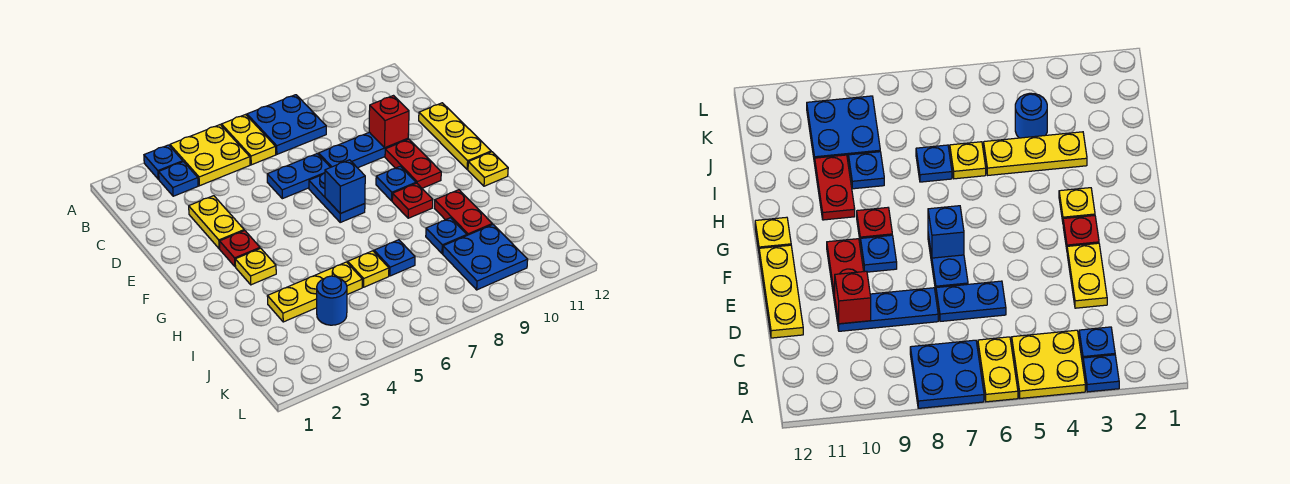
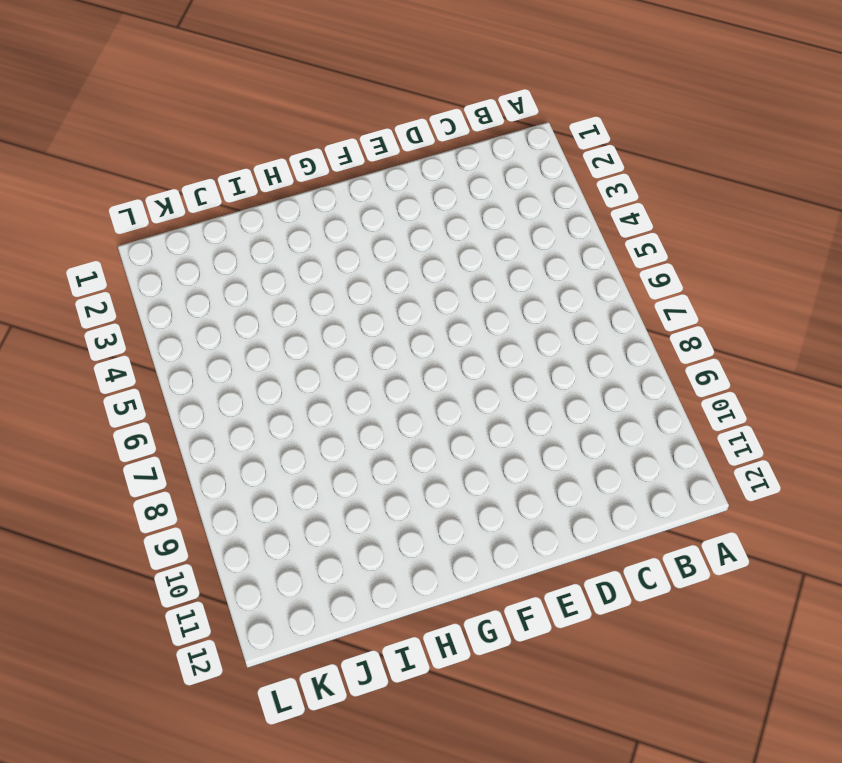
none -> blue 1x1 plate [144,145,183,179]
none -> yellow 2x2 plate [170,125,250,186]
none -> yellow 1x2 plate [221,114,276,165]

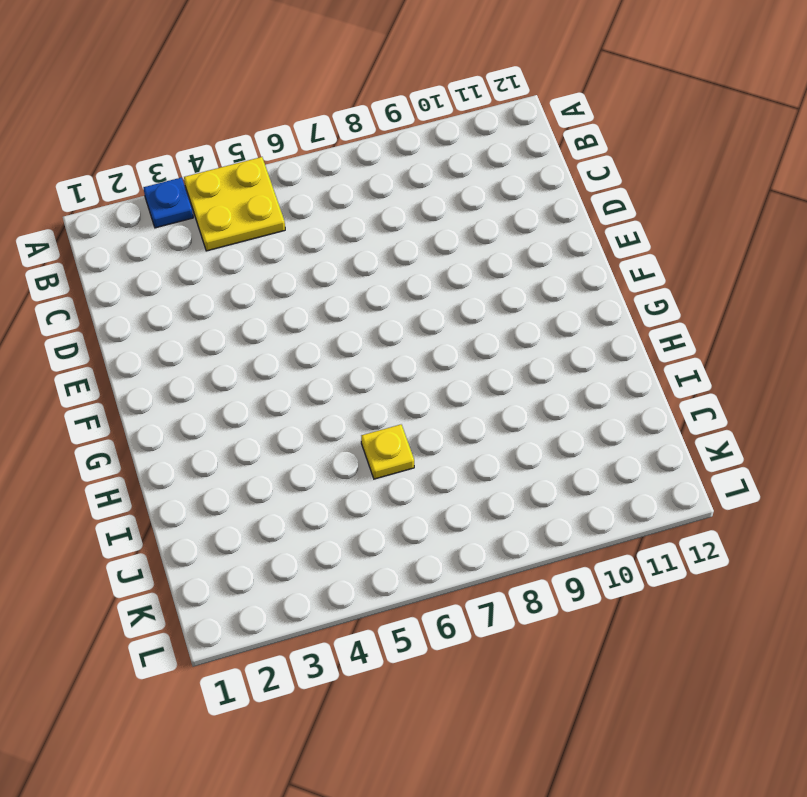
none -> yellow 1x2 plate [221,114,276,165]
none -> blue 2x2 plate [247,95,326,154]
none -> blue 1x1 plate [159,162,198,196]

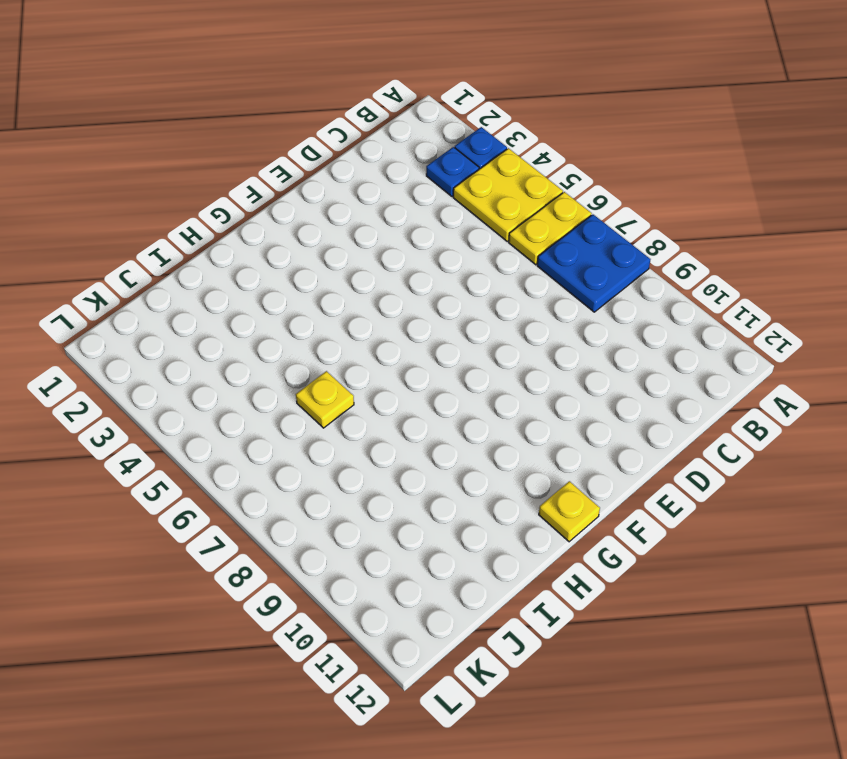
none -> yellow 1x2 plate [189,196,244,249]
none -> blue 1x2 plate [267,154,330,199]
none -> blue 1x3 plate [319,132,408,168]

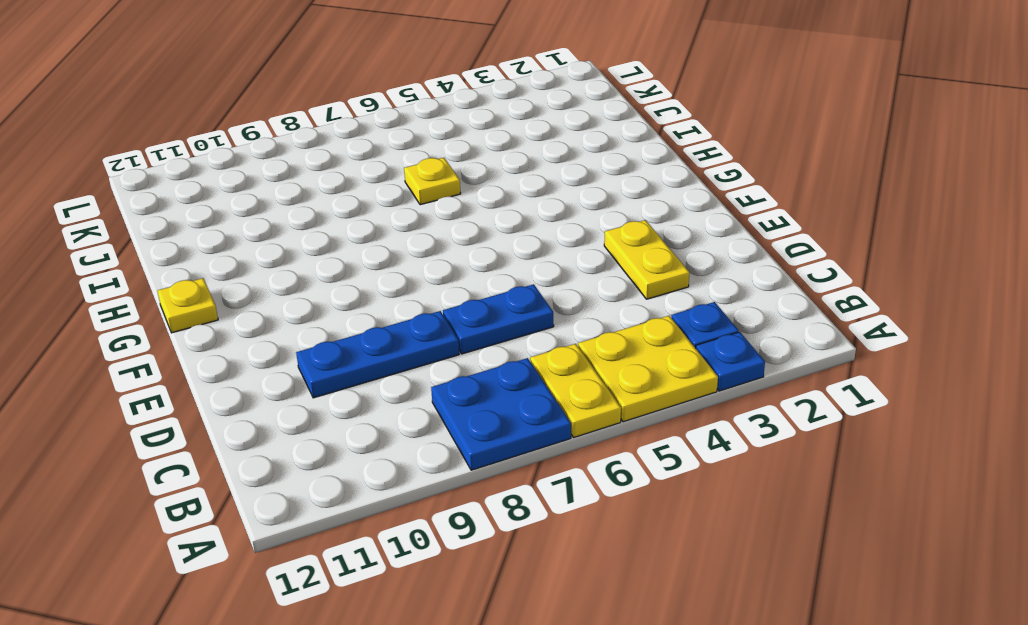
none -> yellow 1x3 plate [419,103,491,169]
none -> blue 1x2 plate [309,173,365,222]
none -> red 1x2 plate [385,139,441,188]

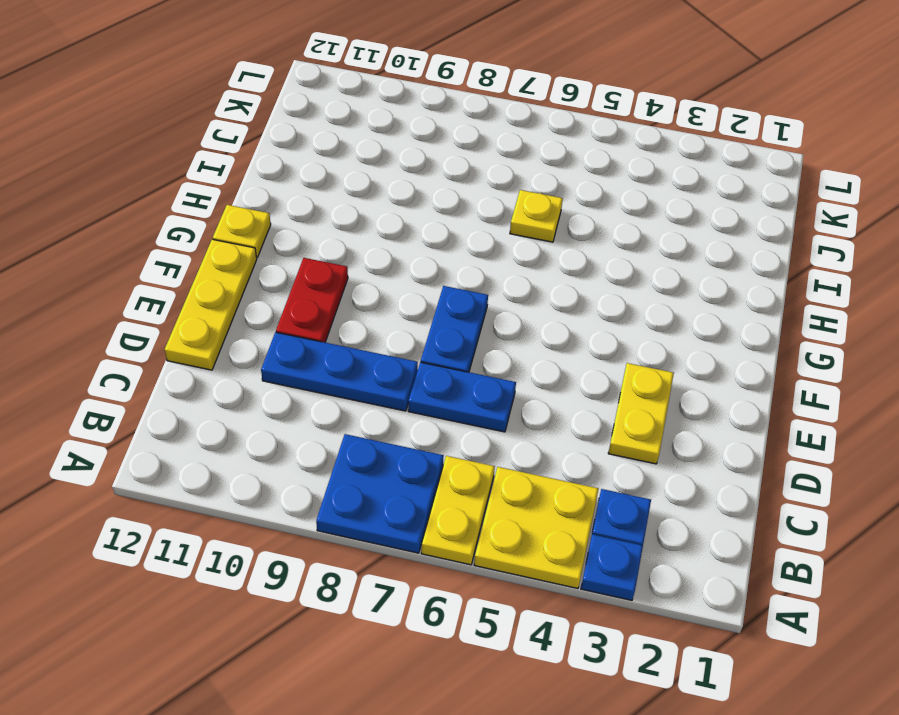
none -> red 1x1 plate [220,230,260,267]
none -> blue 1x1 plate [376,166,416,201]
none -> yellow 1x1 plate [235,248,276,285]

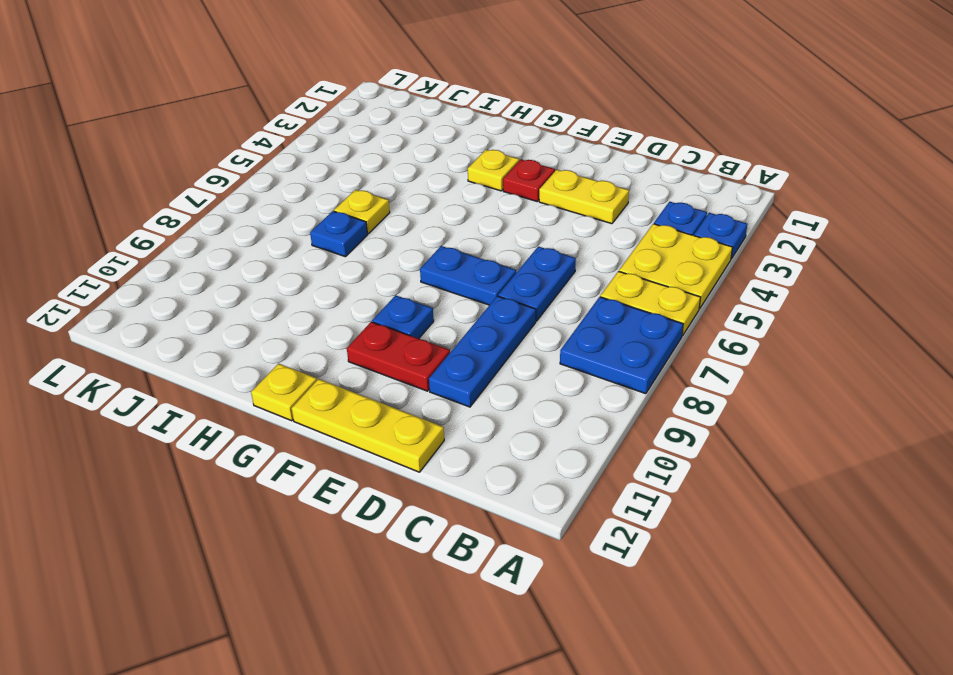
none -> red 1x1 plate [392,183,433,218]
none -> red 1x2 plate [434,190,492,235]
none -> yellow 1x3 plate [267,262,362,322]

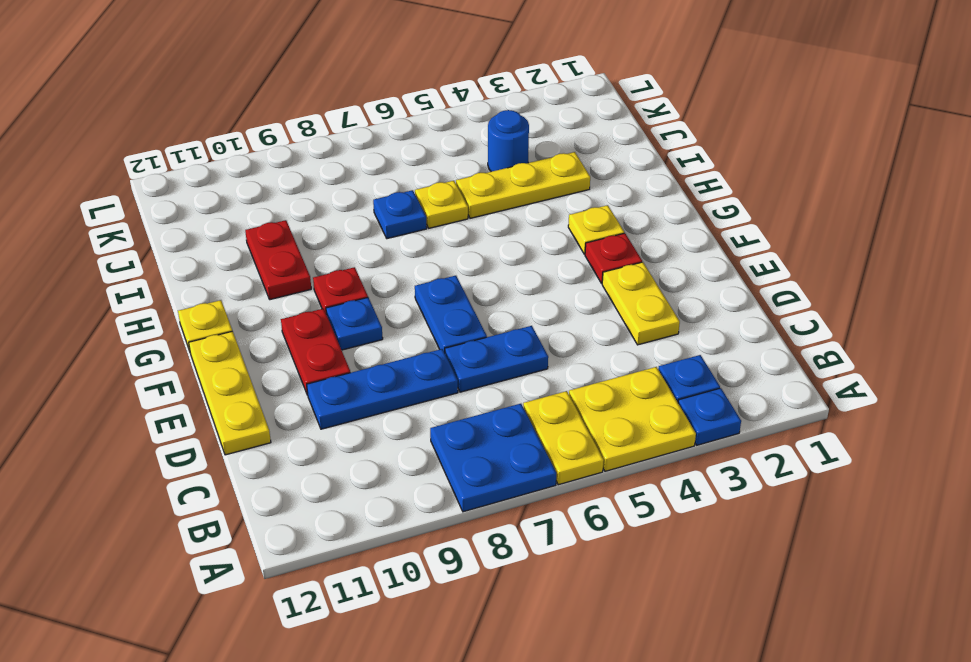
none -> blue 1x1 plate [426,218,467,254]
none -> blue 2x2 plate [443,225,528,290]
none -> red 1x1 brick [369,96,409,148]

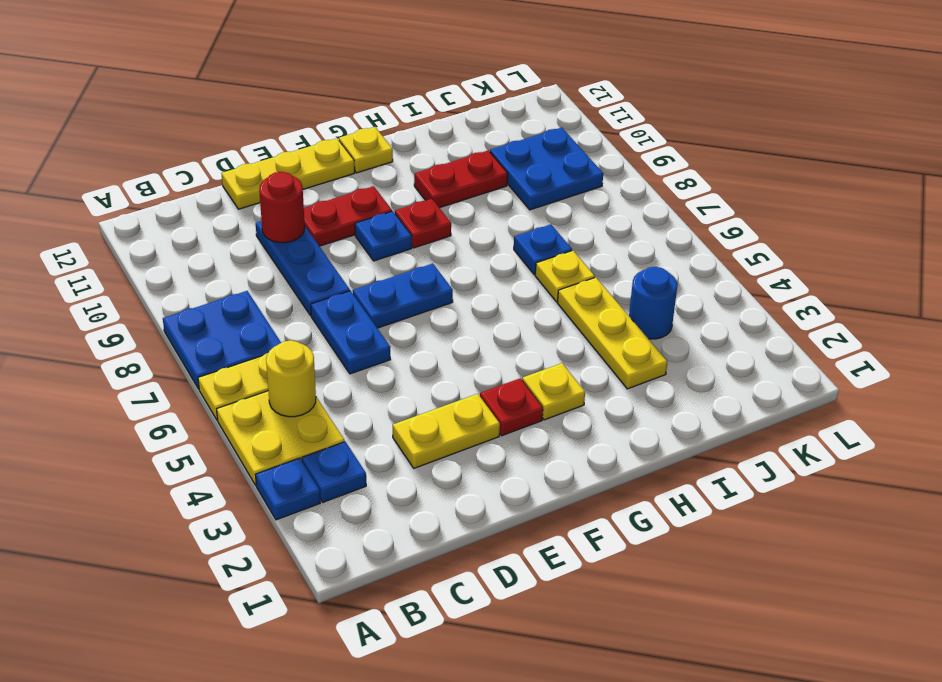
yellow 1x1 round brick [266,340,316,417] -> none
red 1x1 round brick [259,172,305,243] -> red 1x1 brick [369,96,409,148]
none -> blue 1x1 plate [426,218,467,254]
none -> blue 1x1 brick [325,160,365,214]

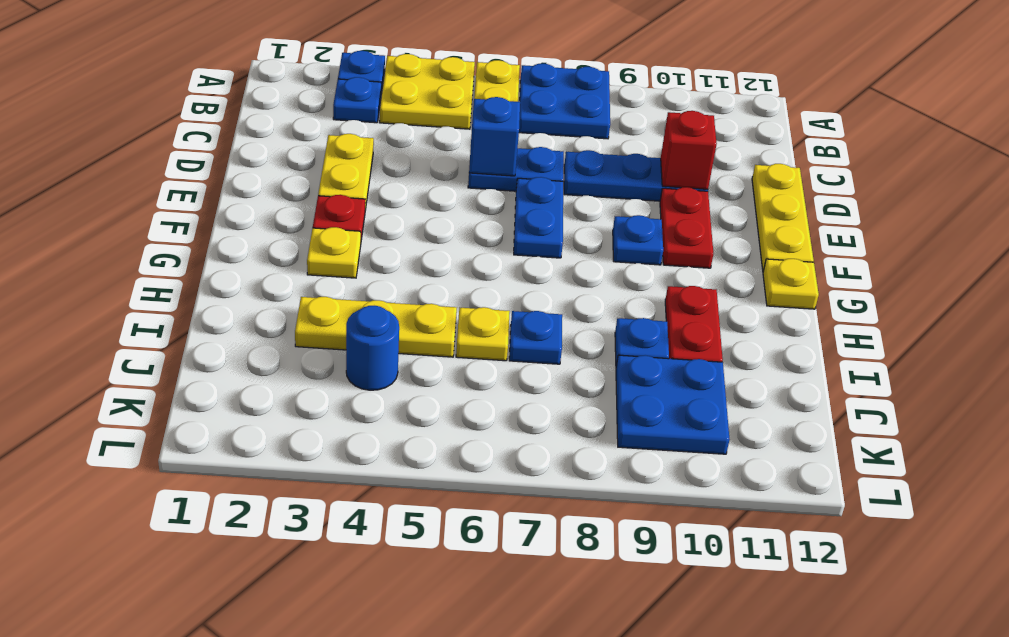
blue 1x1 brick [469,97,520,176] -> blue 1x1 brick moved to [325,160,365,214]
none -> red 1x1 plate [392,183,433,218]

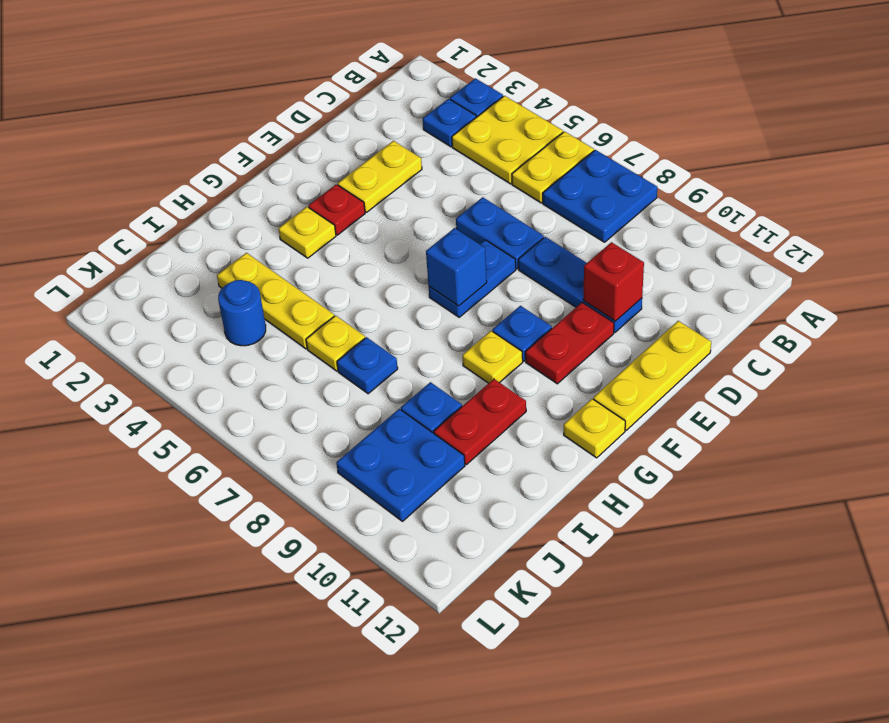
yellow 1x1 plate [463,331,523,383] -> red 1x1 plate [392,183,433,218]

